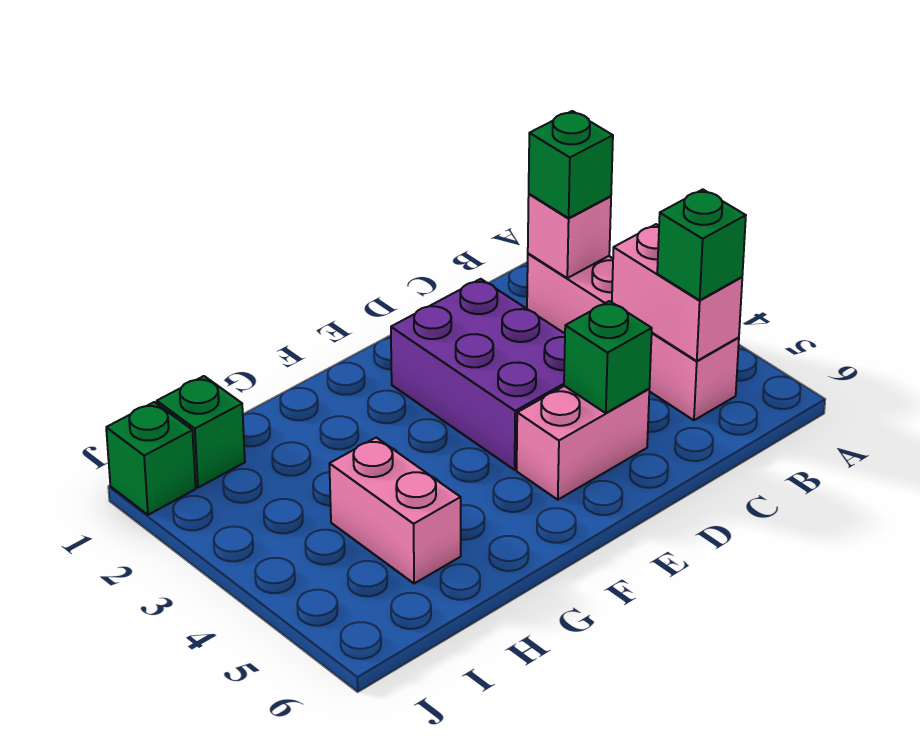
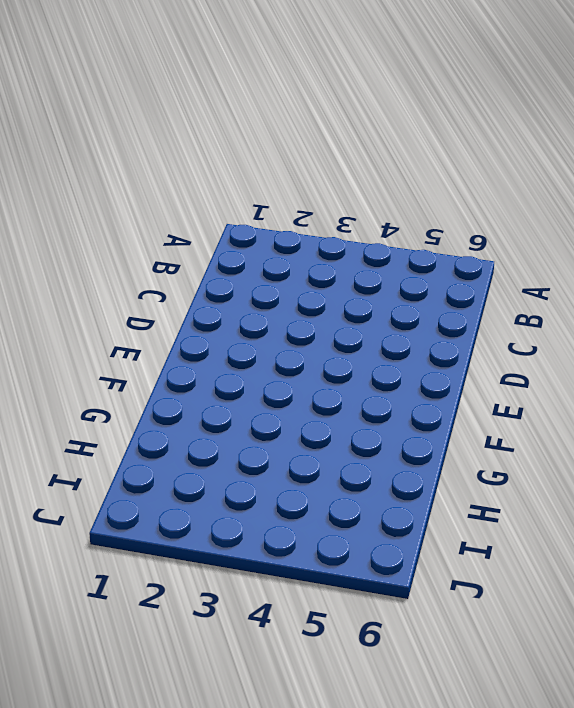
none -> pink 1x4 brick [527,254,739,420]
none -> purple 2x3 brick [391,279,565,470]

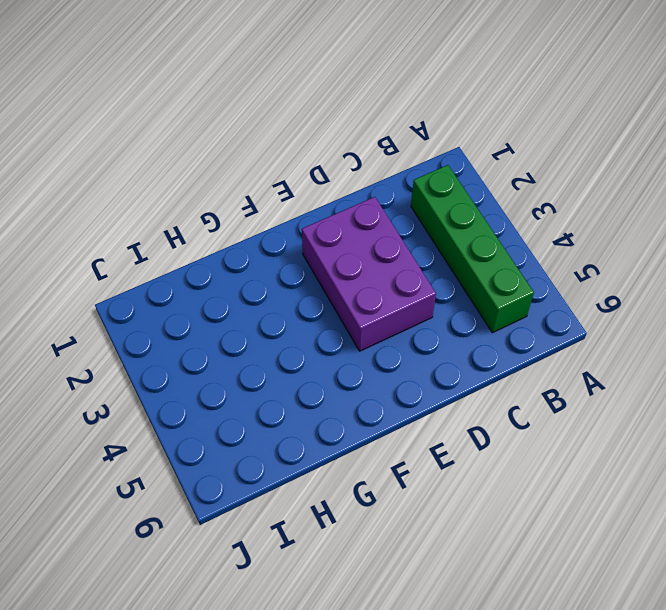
green 1x4 brick [411,165,534,333] -> pink 1x4 brick [527,254,739,420]
none -> pink 1x2 brick [517,386,649,500]
none -> pink 1x2 brick [329,438,461,584]

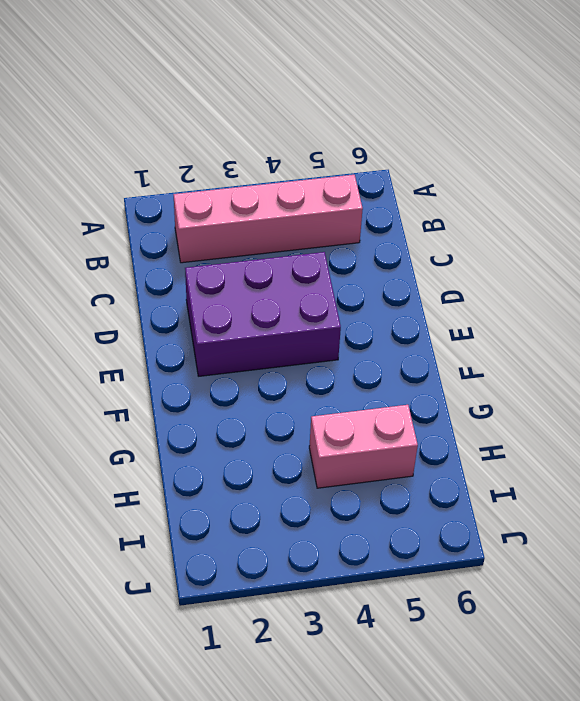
none -> pink 1x2 brick [517,386,649,500]
none -> green 1x1 brick [157,376,245,488]

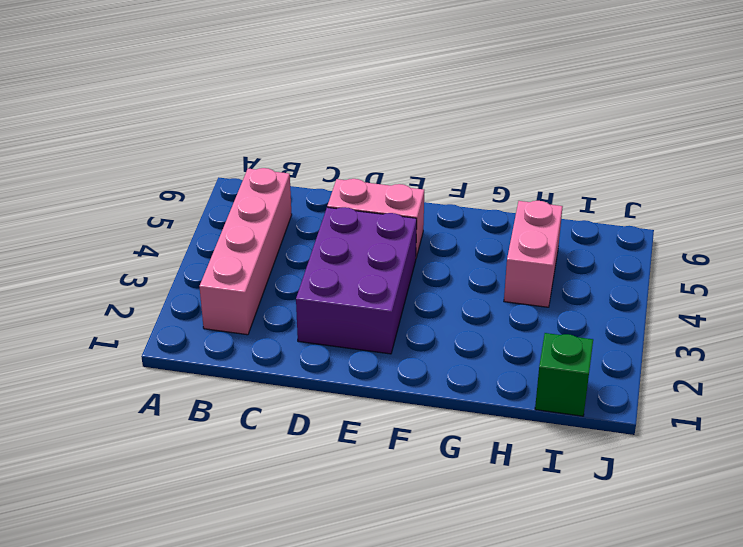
none -> green 1x1 brick [106,402,196,515]
none -> pink 1x1 brick [528,194,611,278]

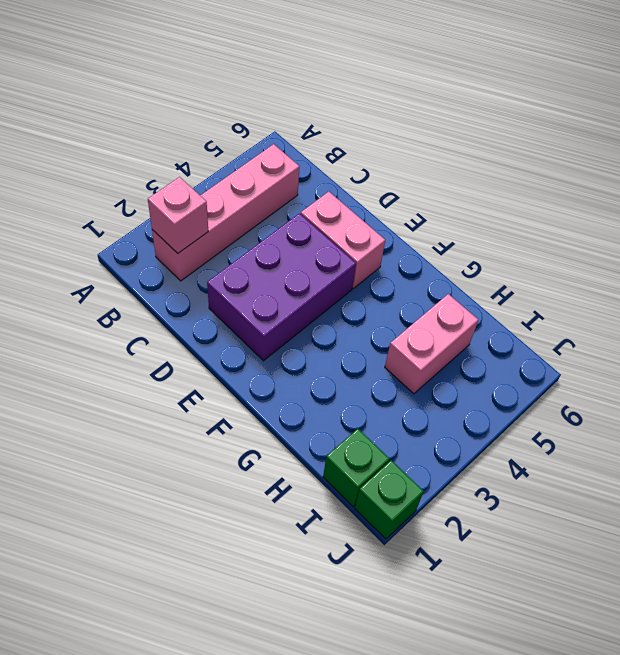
none -> pink 1x2 brick [612,224,742,361]
none -> green 1x1 brick [564,301,652,413]

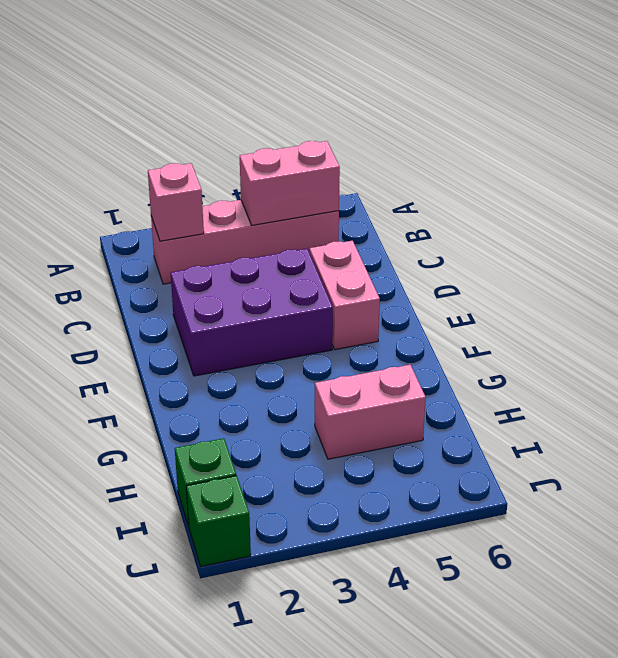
none -> green 1x1 brick [564,301,652,413]
none -> green 1x1 brick [529,111,613,218]

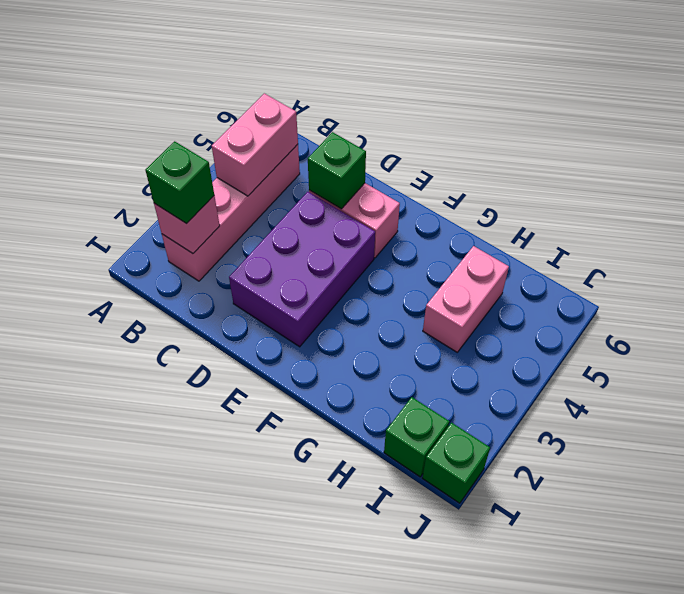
none -> green 1x1 brick [657,189,746,300]

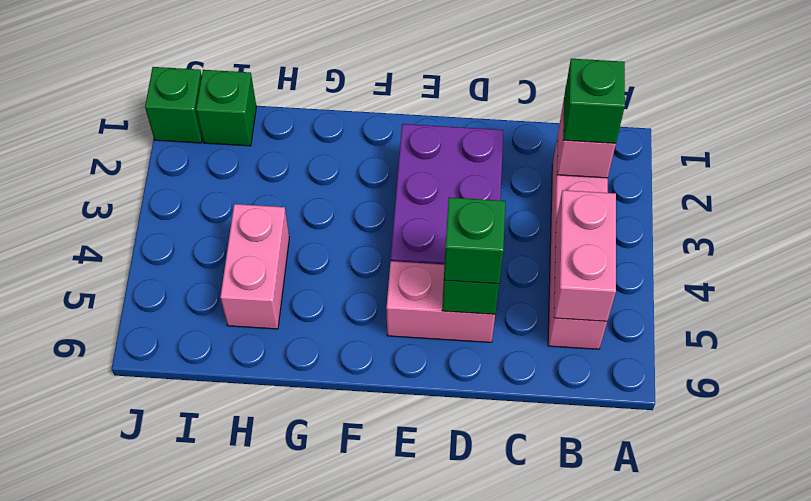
green 1x1 brick [444,197,505,284] -> green 1x1 brick moved to [657,189,746,300]

